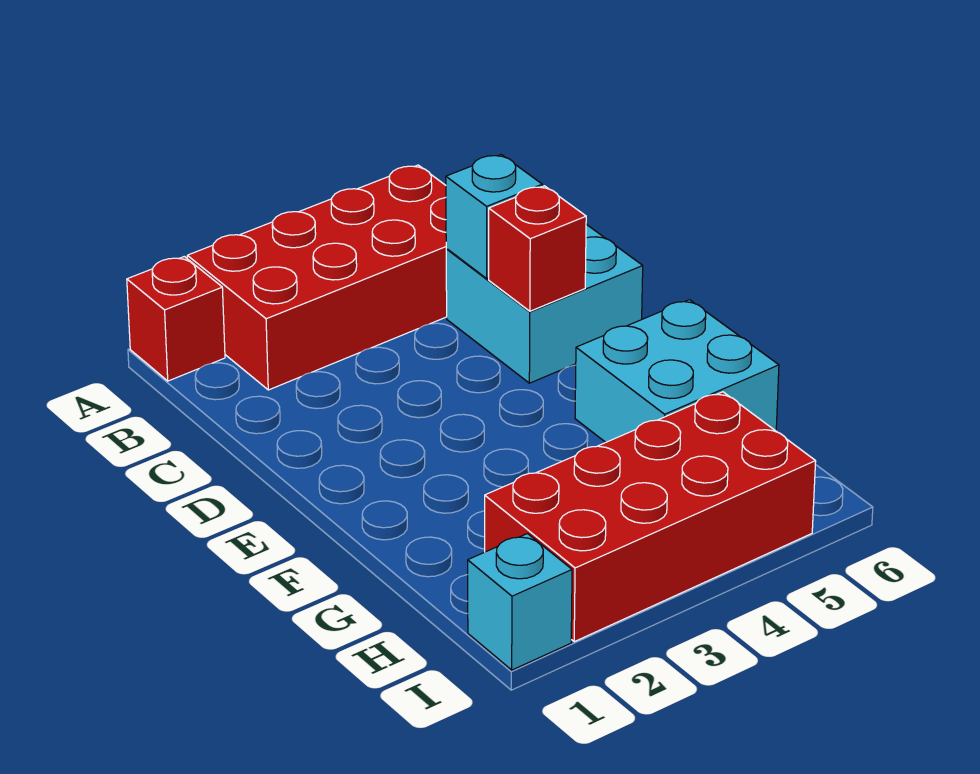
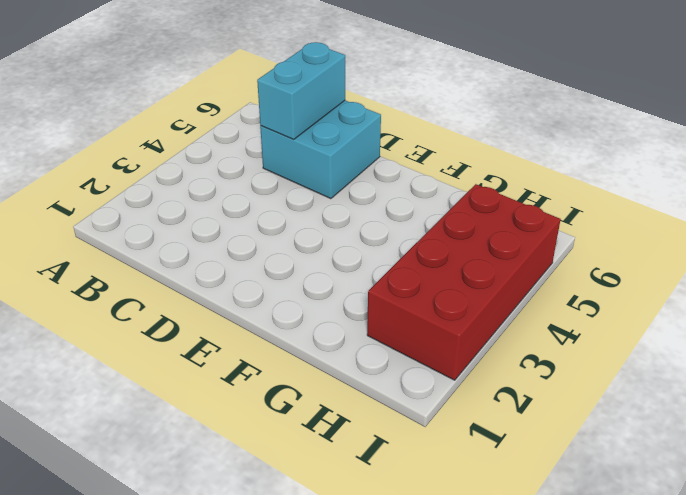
cyan 1x2 brick [257,42,345,139] -> cyan 1x1 brick [446,155,542,278]
none -> red 1x1 brick [127,257,225,381]
none -> red 2x4 brick [187,165,447,390]

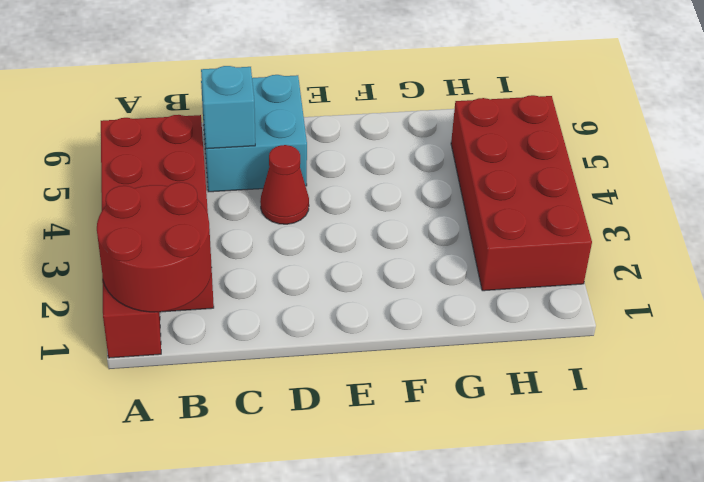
red 2x2 round brick [97,182,212,312] -> none
red 1x1 cone [260,145,309,224] -> none
none -> cyan 2x2 brick [575,300,779,442]
none -> cyan 1x1 brick [468,534,572,670]

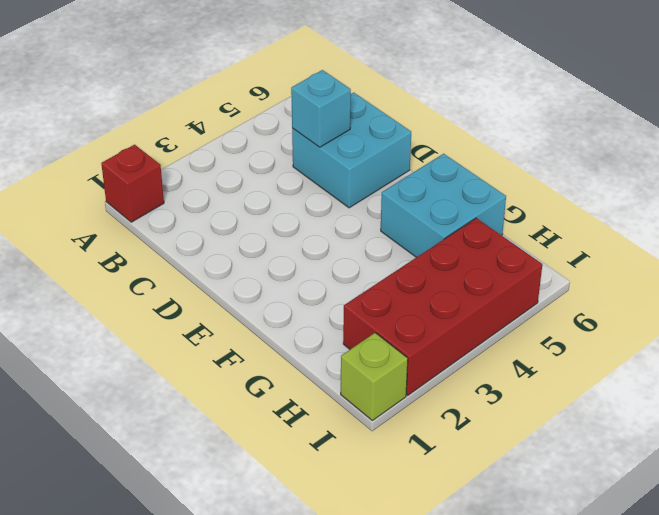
lime 1x1 brick [341,333,408,421] -> cyan 1x1 brick [468,534,572,670]
none -> red 2x4 brick [187,165,447,390]
none -> red 1x1 brick [489,186,586,311]

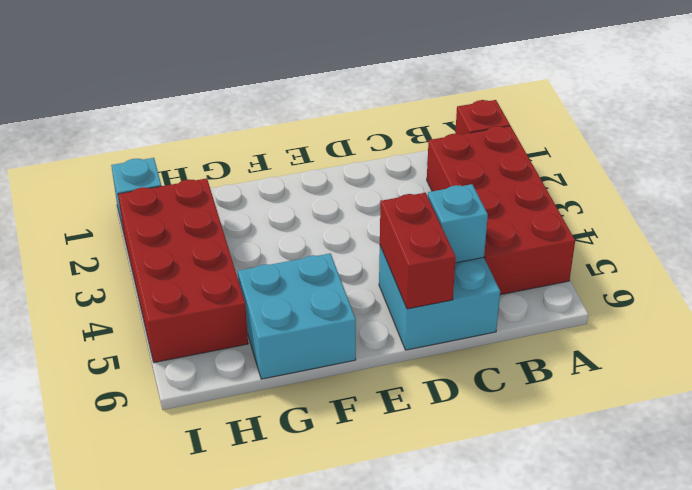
red 1x2 brick [380,193,456,309] -> red 1x1 brick [489,186,586,311]

